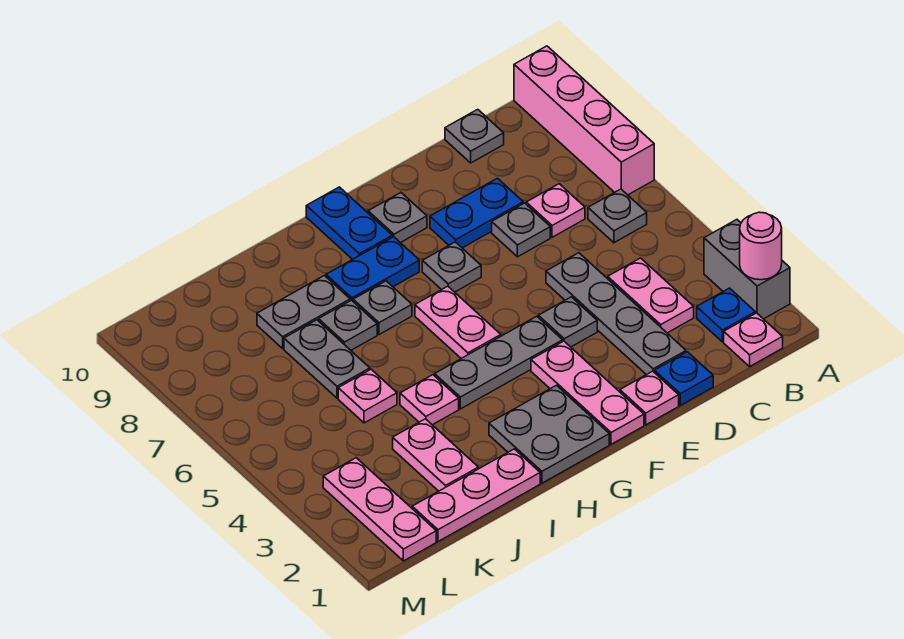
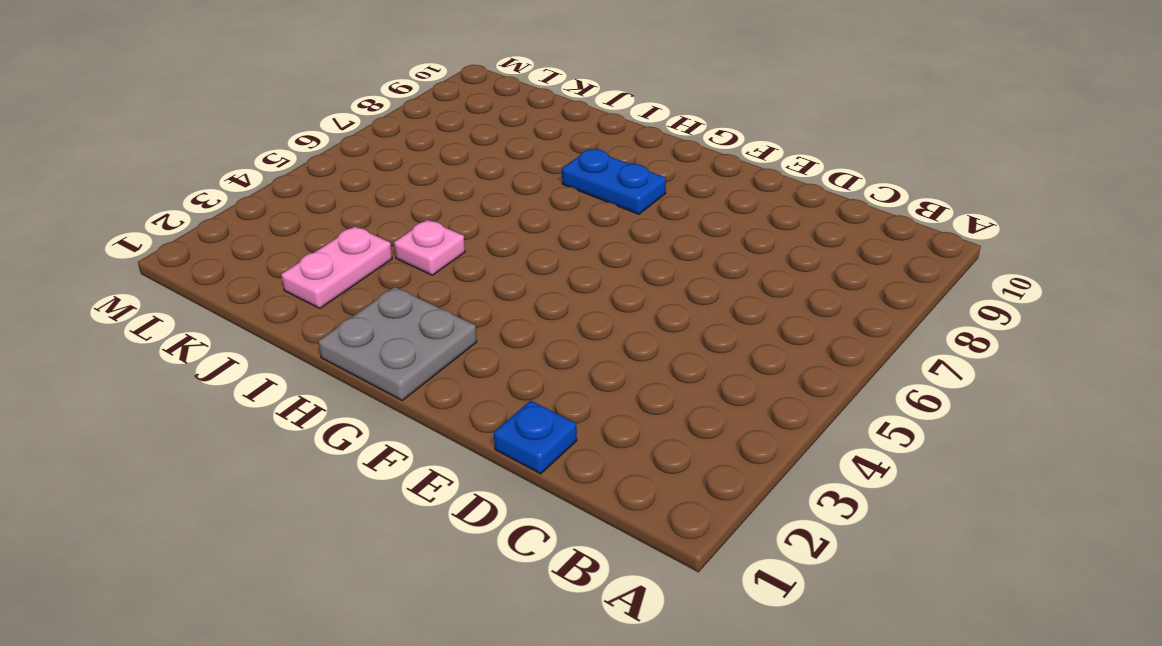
none -> grey 1x2 brick [704,220,790,319]
none -> pink 1x4 brick [514,46,654,195]
none -> pink 1x1 plate [724,313,783,366]
none -> blue 1x1 plate [697,288,755,342]

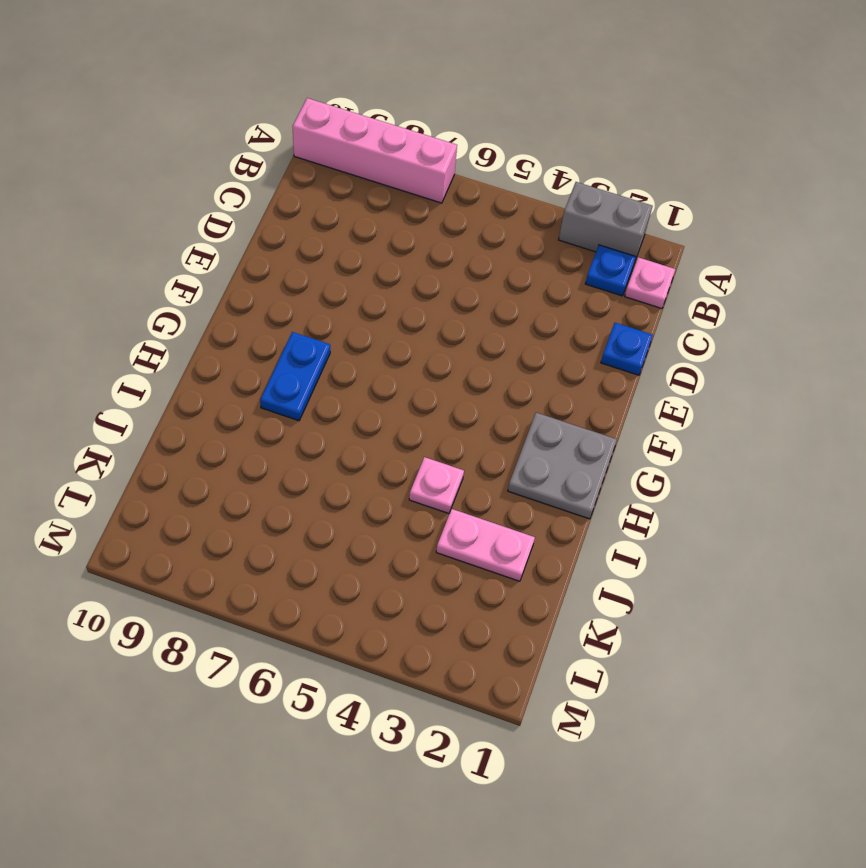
none -> grey 1x1 plate [588,189,647,243]
none -> pink 1x2 plate [608,258,694,333]
none -> pink 1x1 plate [526,184,585,237]
none -> grey 1x1 plate [445,109,504,163]

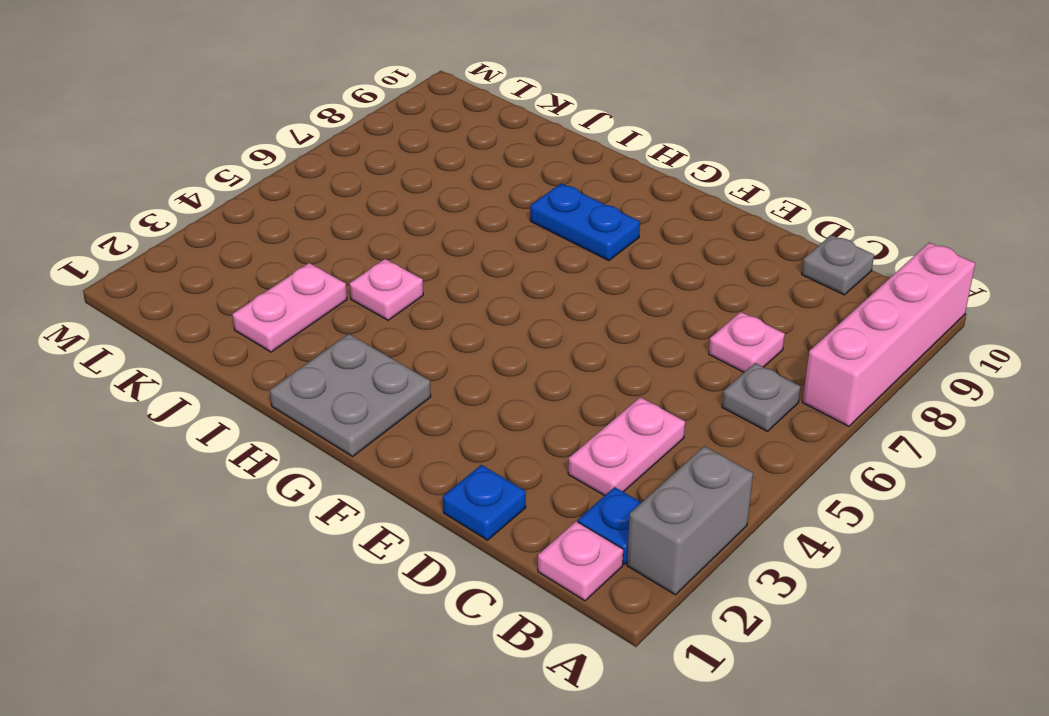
none -> grey 1x4 plate [546,253,686,375]
none -> grey 1x1 plate [492,203,550,257]
none -> blue 1x2 plate [430,178,523,248]
none -> pink 1x1 plate [620,371,679,425]

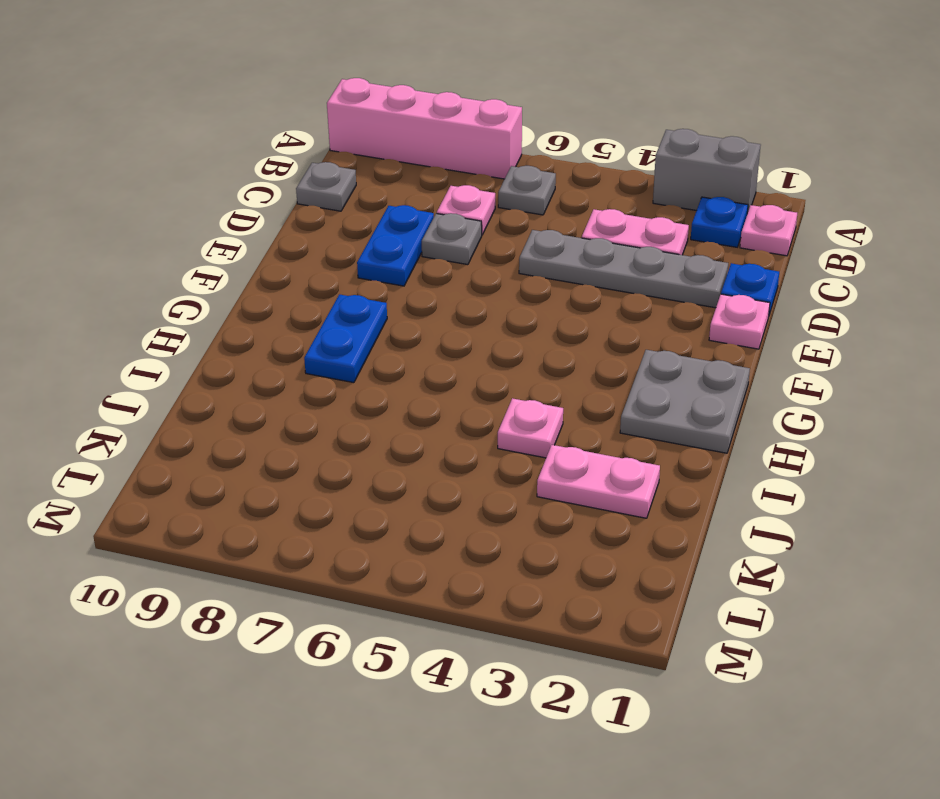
none -> grey 1x1 plate [538,297,597,347]
none -> pink 1x3 plate [531,341,644,444]
none -> grey 1x3 plate [435,316,563,409]
none -> grey 1x1 plate [422,242,481,292]

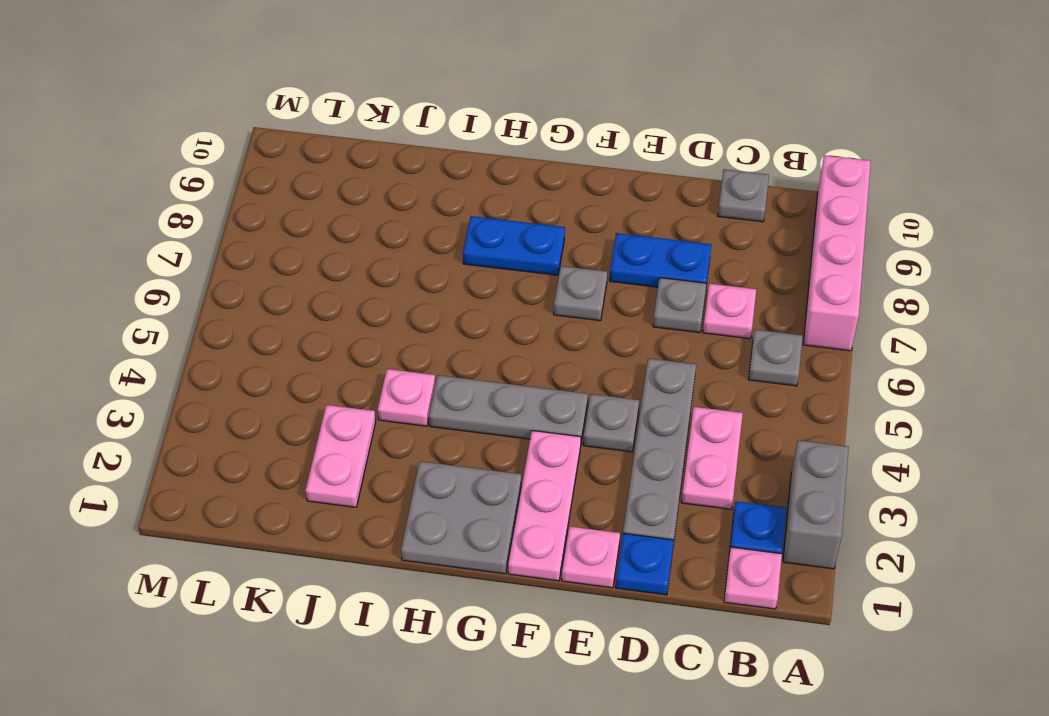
none -> grey 1x1 plate [368,193,427,243]
none -> pink 1x2 plate [415,286,501,358]
none -> blue 1x2 plate [306,187,392,259]
none -> grey 1x1 plate [353,281,412,334]

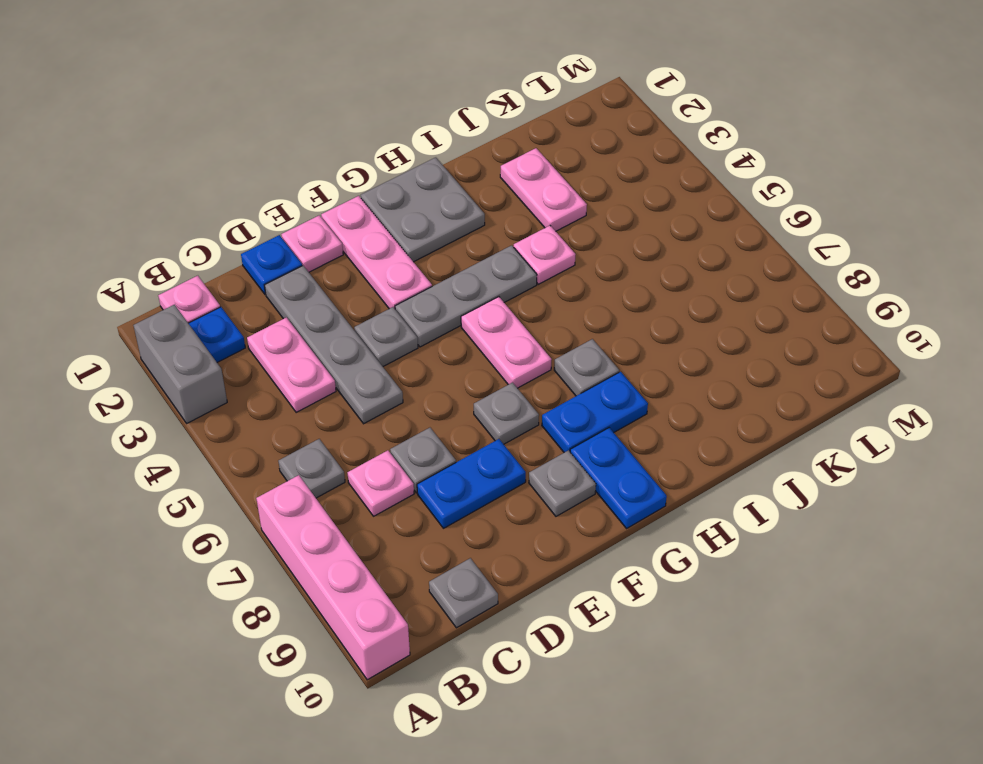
none -> pink 1x3 plate [412,449,540,541]
none -> grey 1x1 plate [319,300,377,350]
none -> grey 1x2 plate [257,276,350,348]
none -> pink 1x1 plate [338,369,397,423]

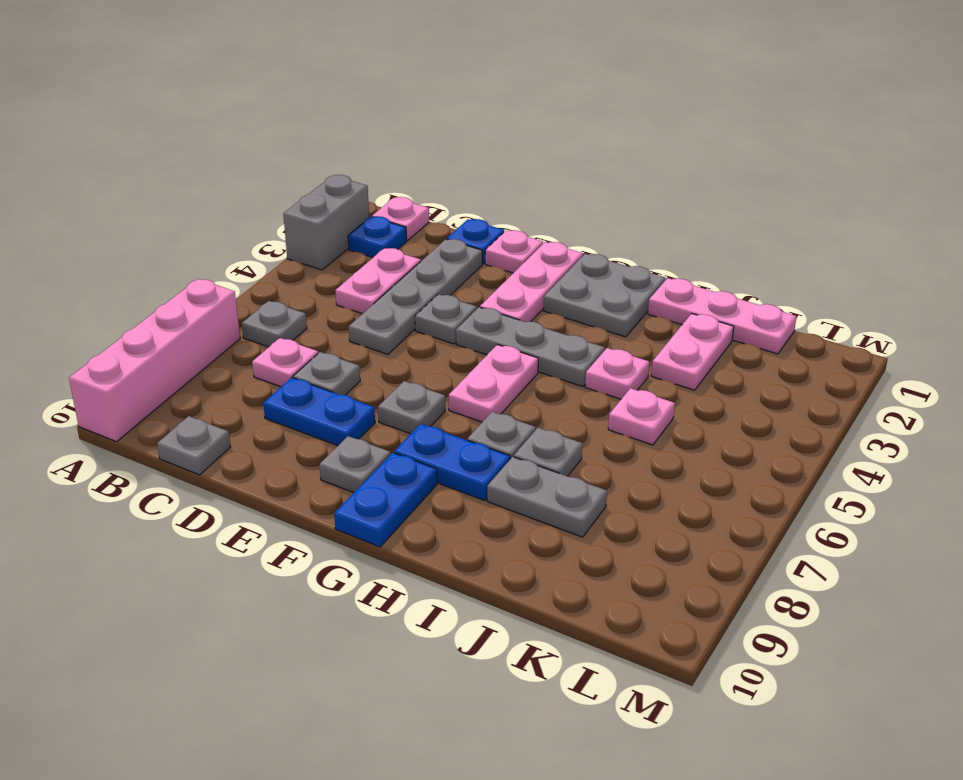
none -> grey 1x2 plate [284,320,370,398]
none -> pink 1x3 plate [323,458,436,561]
none -> pink 1x1 round brick [740,212,782,280]

